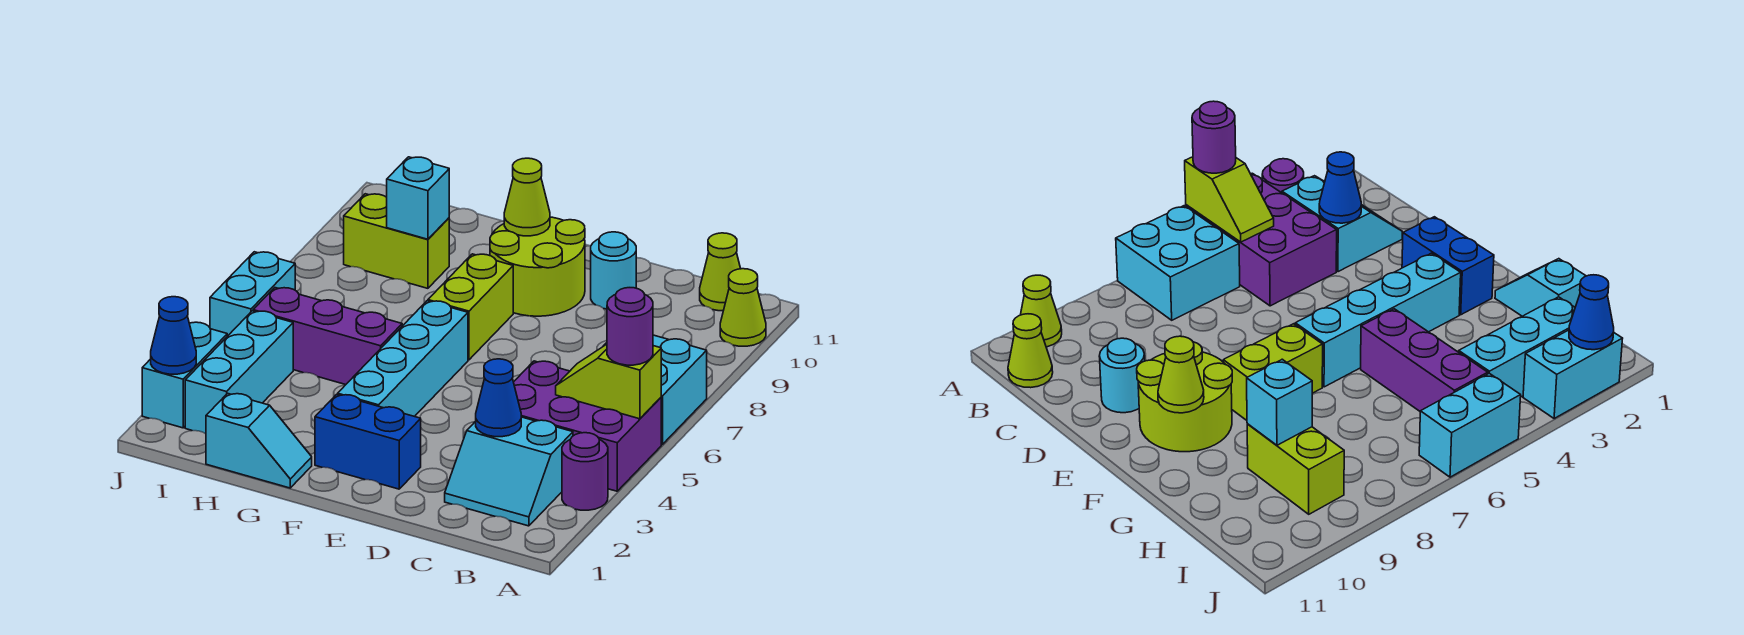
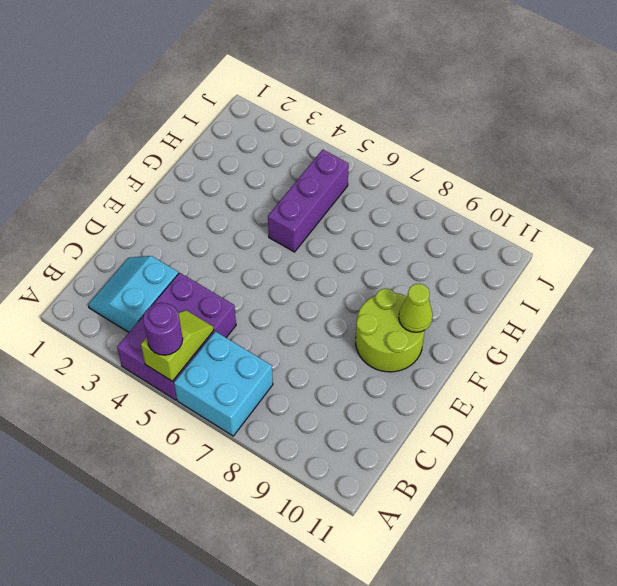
none -> purple 1x1 round brick [562,433,608,510]
none -> lime 1x1 cone [720,269,766,346]
none -> lime 1x1 cone [700,233,741,311]

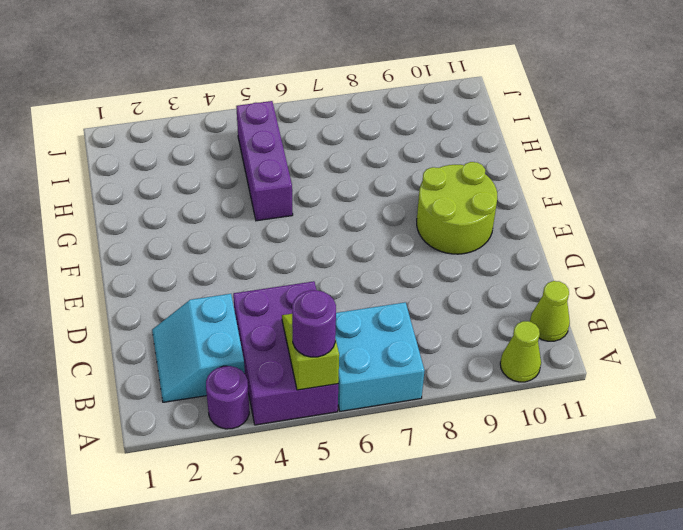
none -> cyan 1x1 round brick [591,232,636,309]
none -> blue 1x2 brick [315,395,421,489]
none -> cyan 1x4 brick [338,301,468,417]

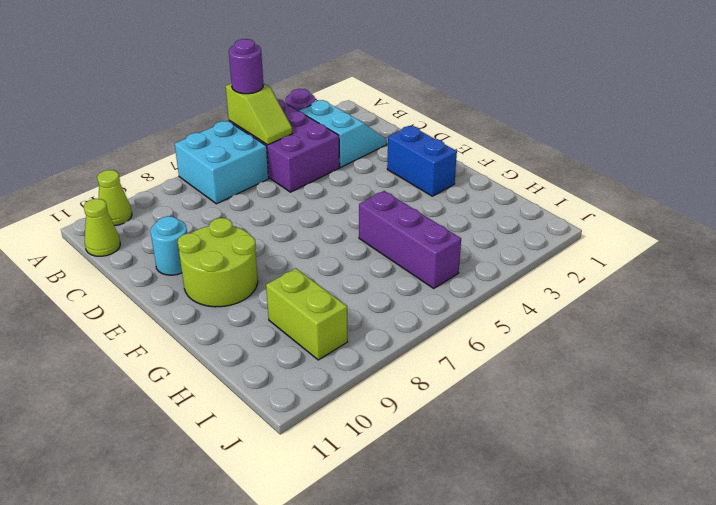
none -> cyan 1x4 brick [338,301,468,417]
none -> lime 1x2 brick [428,254,513,360]
none -> cyan 1x2 slope [206,393,312,488]

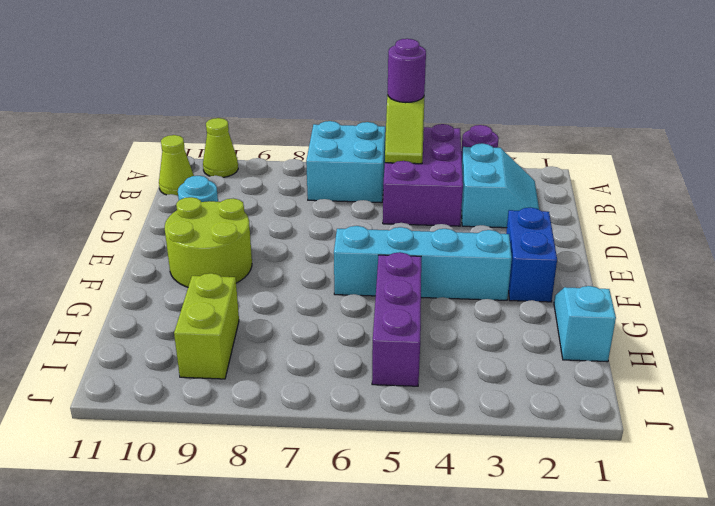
none -> lime 1x2 brick [428,254,513,360]
none -> cyan 1x3 brick [185,311,293,434]
none -> cyan 1x2 brick [142,322,227,428]

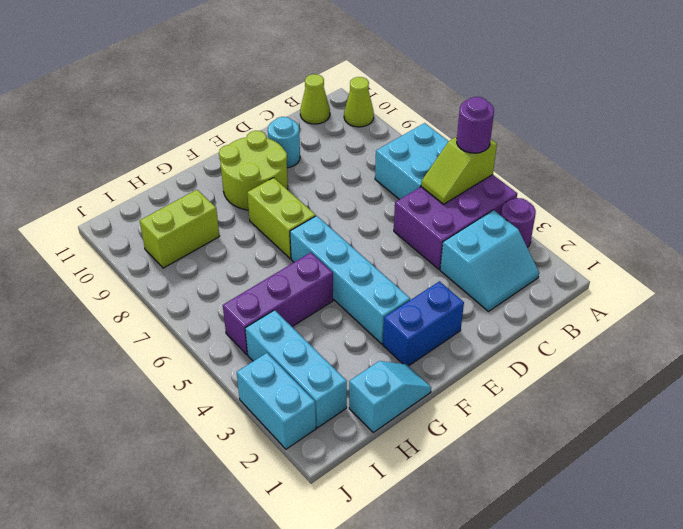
none -> cyan 1x2 brick [210,252,295,336]
none -> blue 1x1 cone [476,359,521,437]
none -> lime 1x1 cone [504,158,550,236]

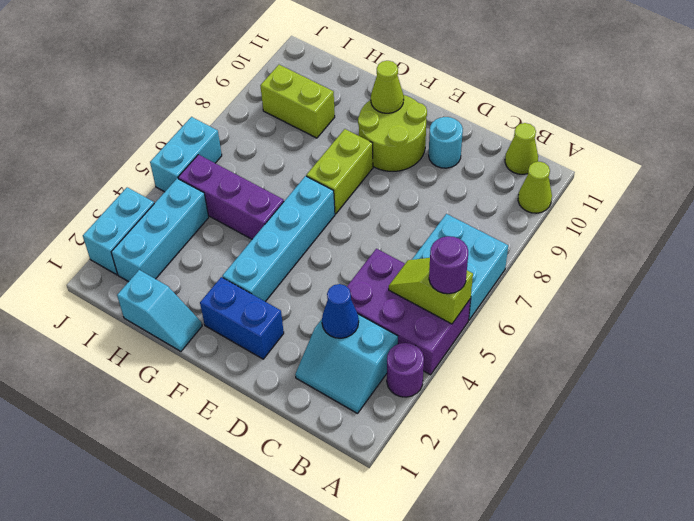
none -> cyan 1x1 brick [387,157,449,239]
none -> blue 1x1 cone [151,297,196,374]

